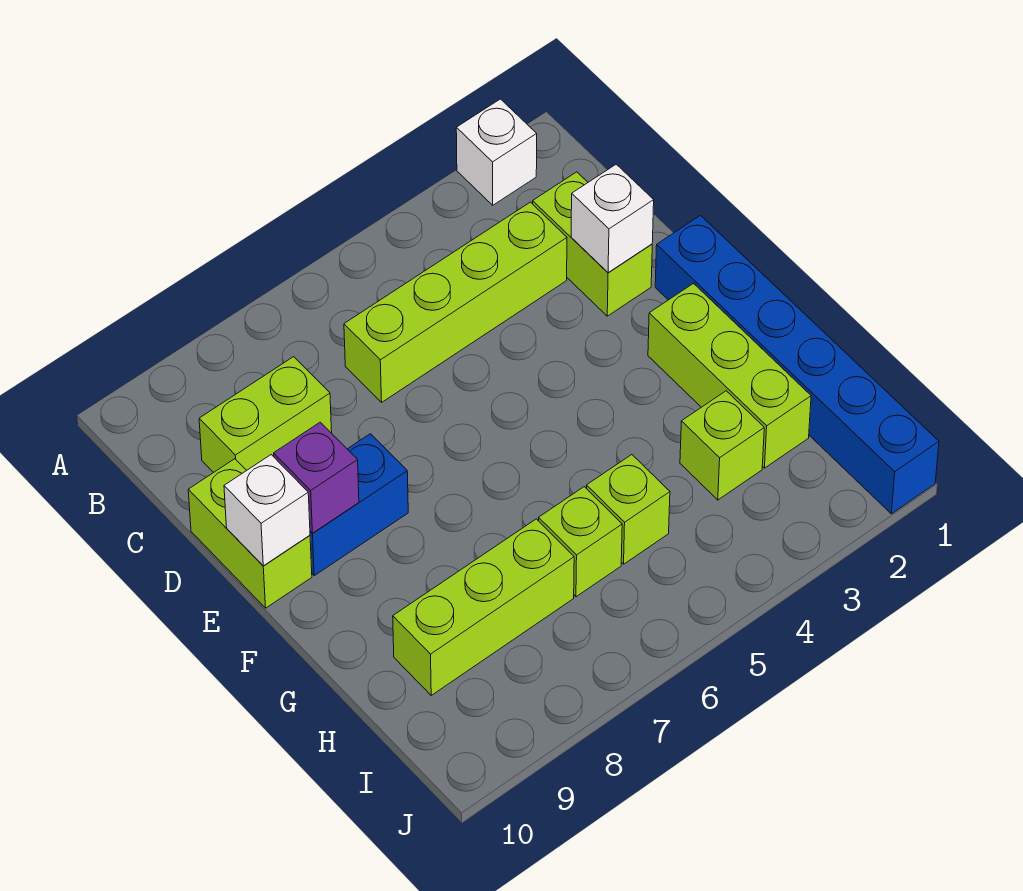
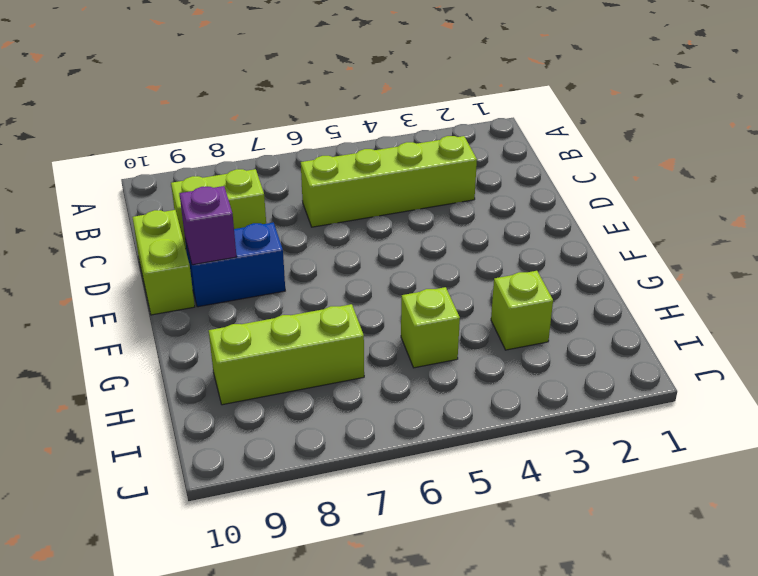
none -> white 1x1 brick [456,99,537,205]
none -> lime 1x2 brick [533,172,652,316]
none -> blue 1x6 brick [655,216,939,514]

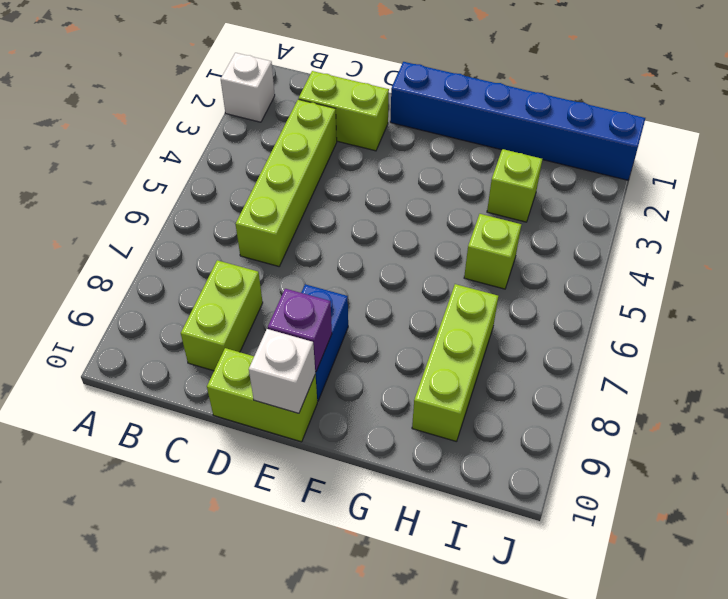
none -> lime 1x3 brick [648,284,811,468]
none -> lime 1x1 brick [539,487,622,597]
none -> white 1x1 brick [571,164,654,273]

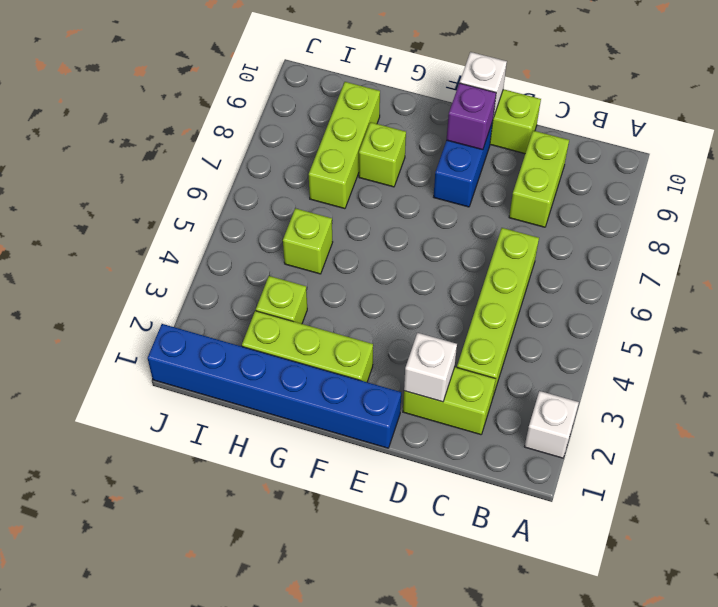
lime 1x1 brick [359,122,406,187] -> lime 1x1 brick moved to [539,487,622,597]

